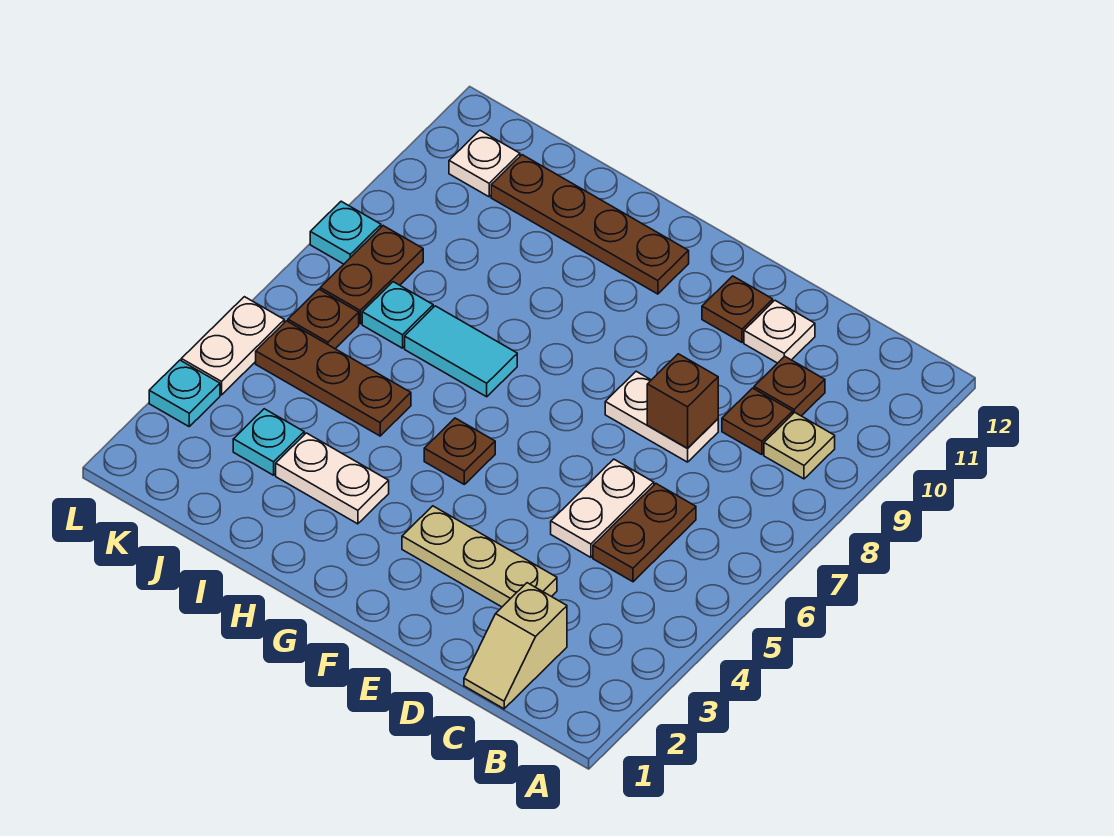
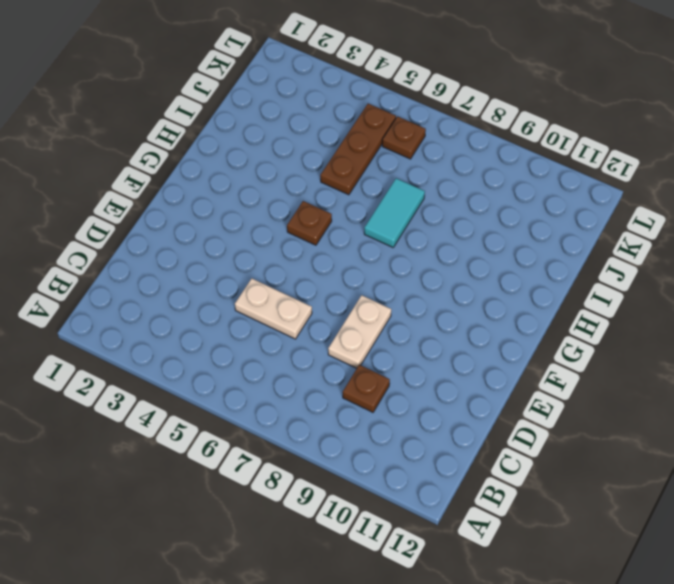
none -> tan 1x1 plate [764,412,835,479]
none -> tan 1x2 slope [464,583,567,709]
none -> brown 1x2 plate [593,484,696,582]

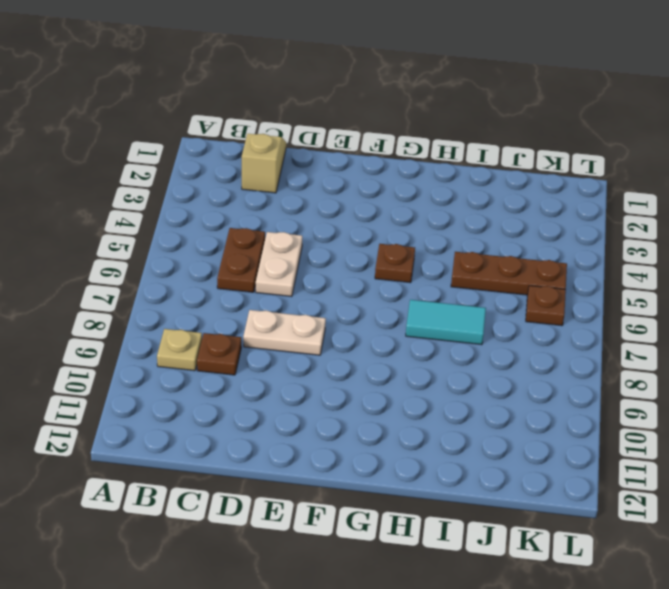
none -> brown 1x1 plate [754,356,825,416]
none -> tan 1x3 plate [402,506,557,607]
none -> white 1x1 plate [744,301,815,363]

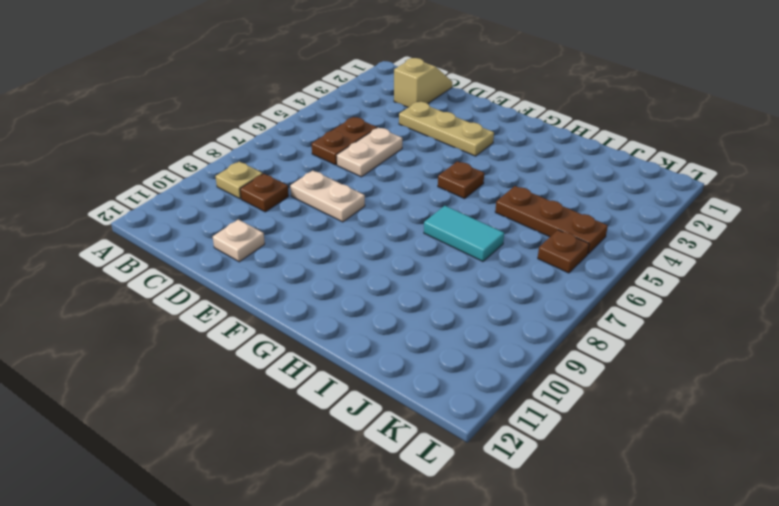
none -> brown 1x1 plate [754,356,825,416]
none -> brown 1x1 plate [702,276,773,342]
none -> brown 1x4 plate [491,155,689,294]

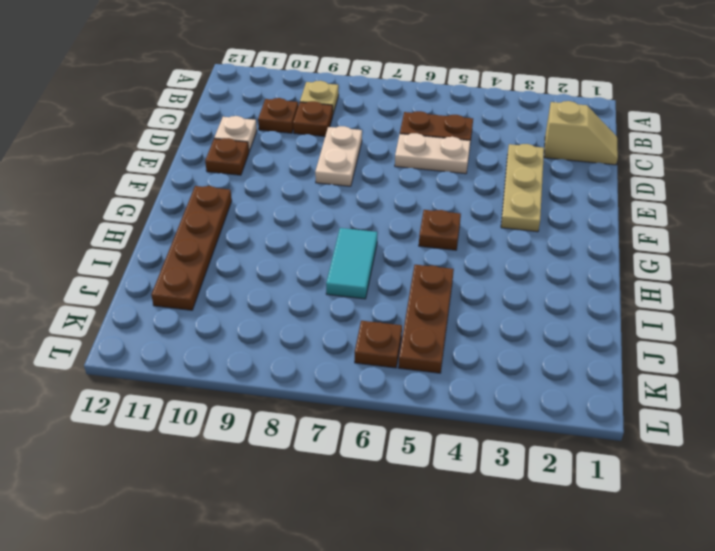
none -> white 1x2 plate [276,433,389,524]
none -> cyan 1x1 plate [233,409,304,475]
none -> cyan 1x1 plate [362,282,433,348]

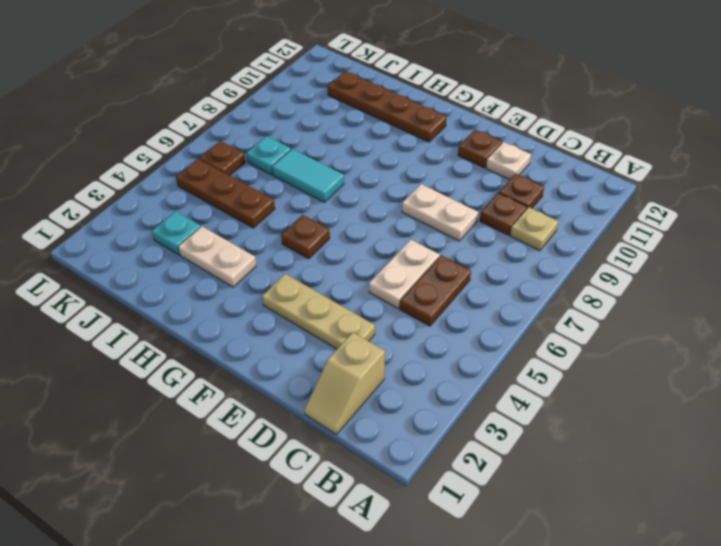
none -> brown 1x2 plate [320,226,423,324]
none -> white 1x1 plate [449,130,520,197]
none -> cyan 1x1 plate [149,360,220,426]

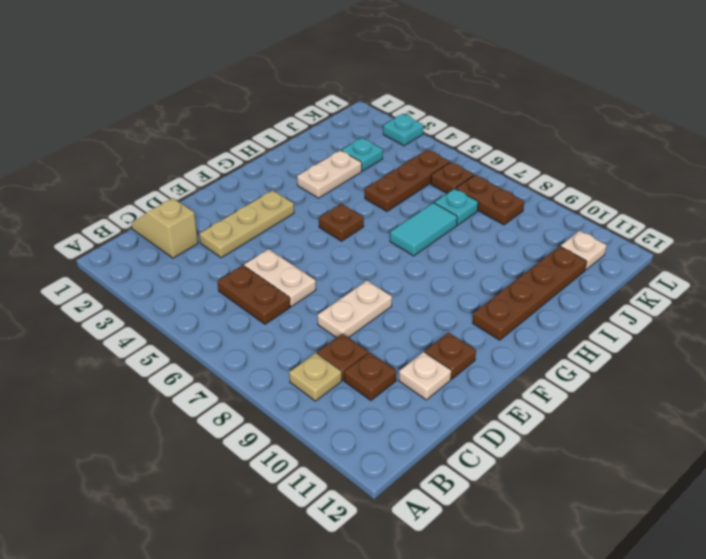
none -> white 1x2 plate [181,297,284,395]
none -> cyan 1x1 plate [310,201,381,264]
none -> brown 1x1 brick [647,354,718,448]

